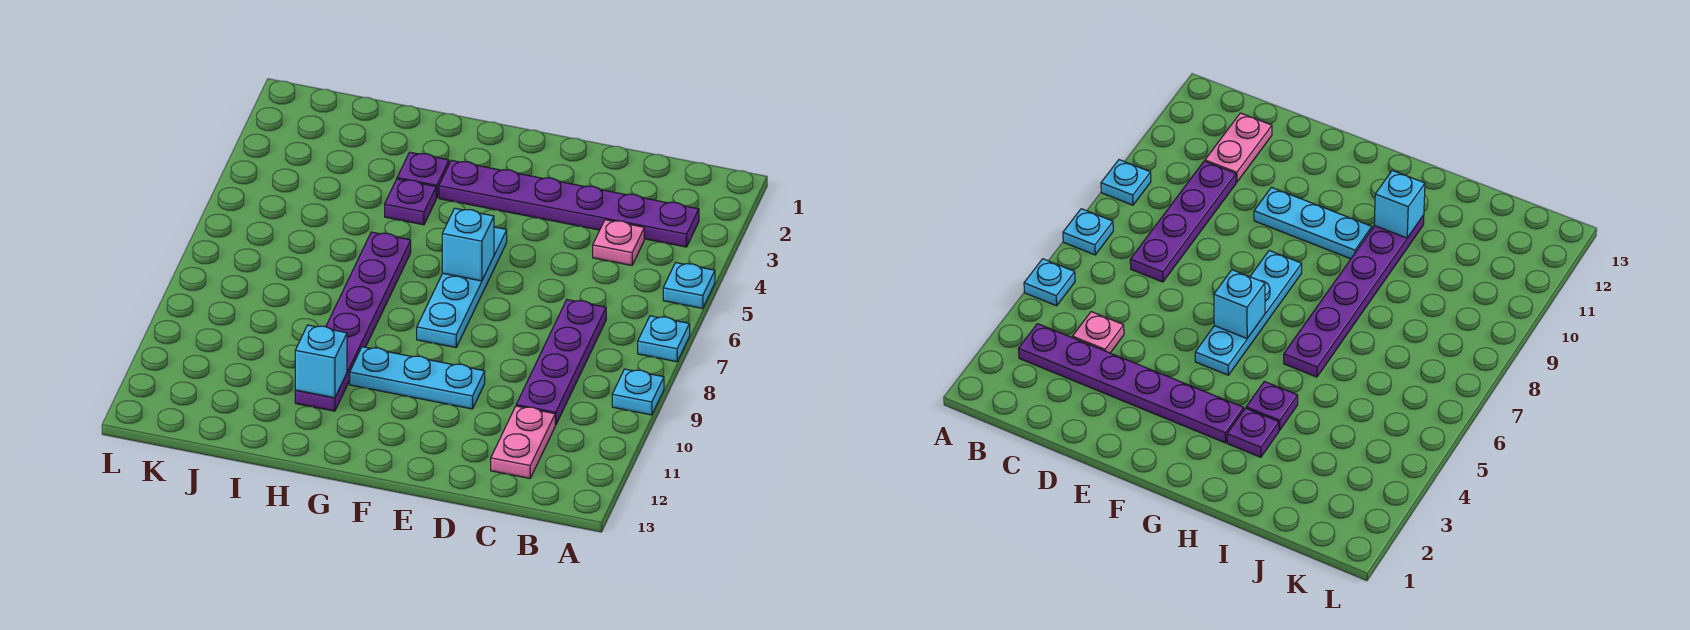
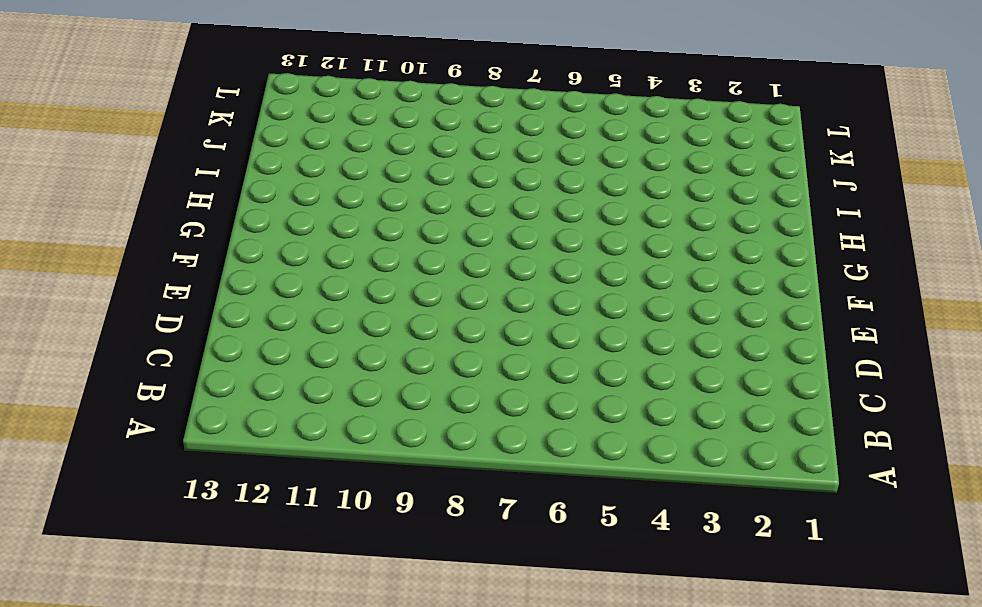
none -> cyan 1x1 plate [663,263,715,308]
none -> cyan 1x1 plate [638,316,690,362]
none -> cyan 1x1 plate [612,369,664,415]

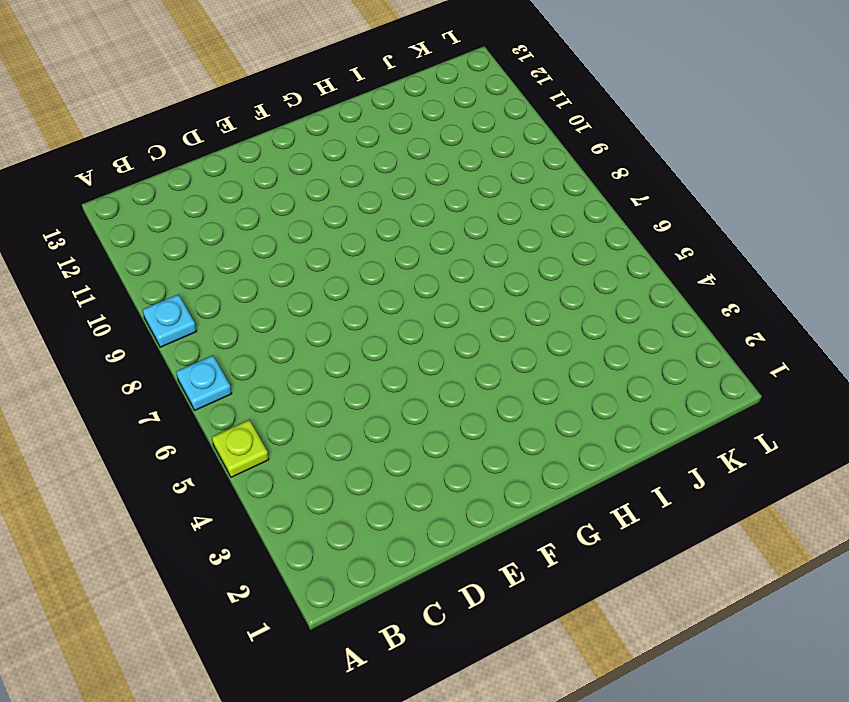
lime 1x1 plate [212,420,269,477] -> cyan 1x1 plate [663,263,715,308]
none -> purple 1x6 plate [439,160,699,247]
none -> pink 1x1 plate [593,220,644,265]
none -> purple 1x4 plate [516,300,606,425]

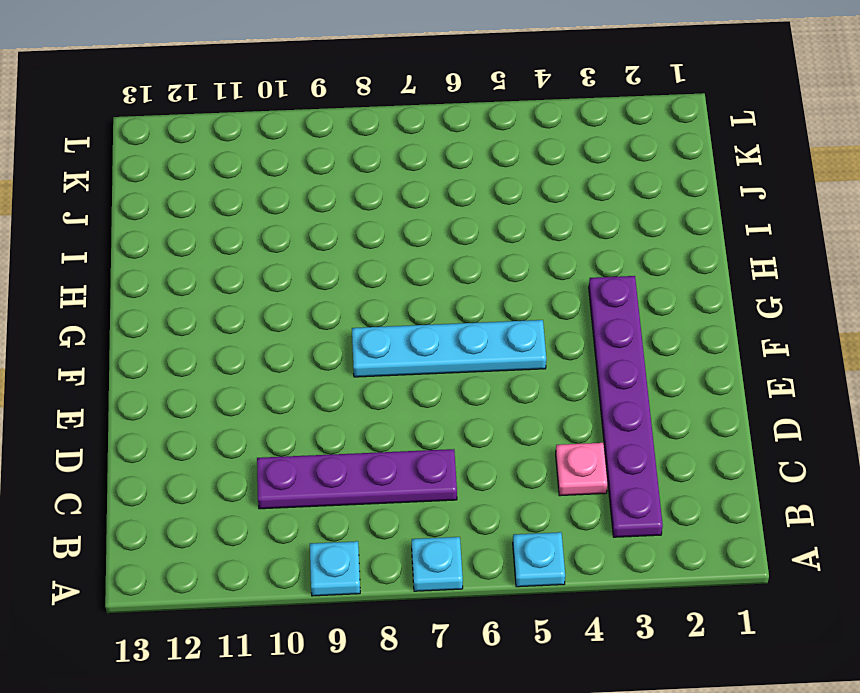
none -> pink 1x2 plate [491,406,555,478]
none -> cyan 1x3 plate [350,347,485,409]
none -> purple 1x1 plate [397,152,449,198]

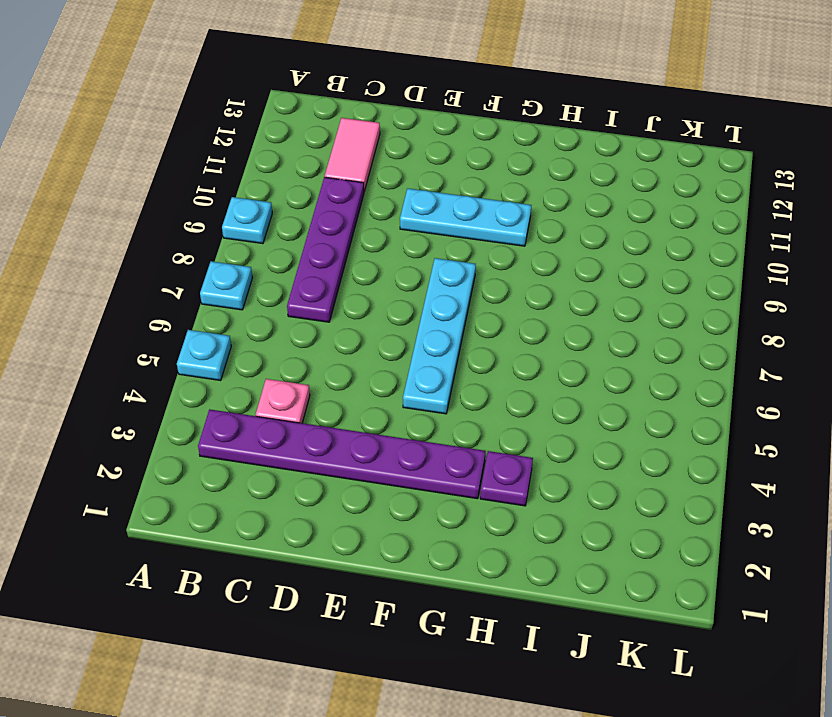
pink 1x2 tile [325,118,380,191] -> pink 1x2 plate [491,406,555,478]
none -> purple 1x1 plate [385,179,436,225]
none -> purple 1x6 plate [295,232,411,411]
none -> cyan 1x1 brick [442,208,494,281]

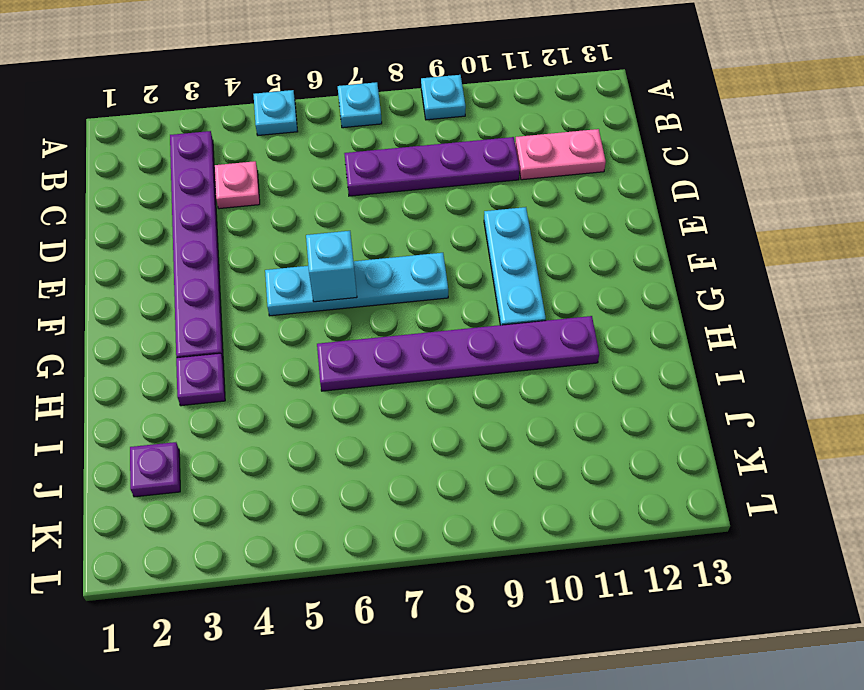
purple 1x1 plate [130,442,180,497] -> purple 1x1 plate moved to [385,179,436,225]
none -> cyan 1x1 brick [295,325,347,398]

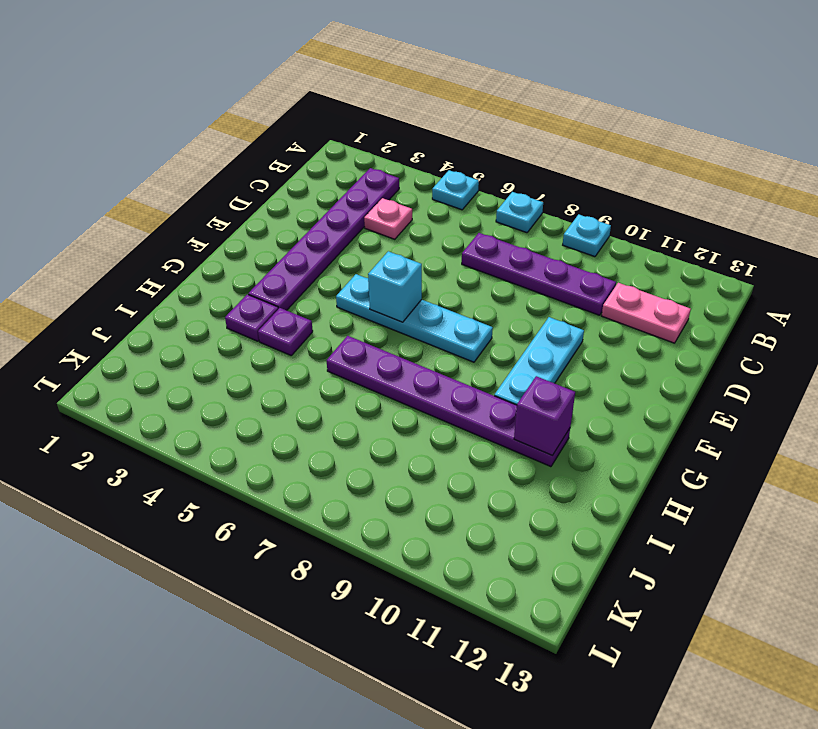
purple 1x1 brick [514,376,575,456] -> cyan 1x1 brick [295,325,347,398]

